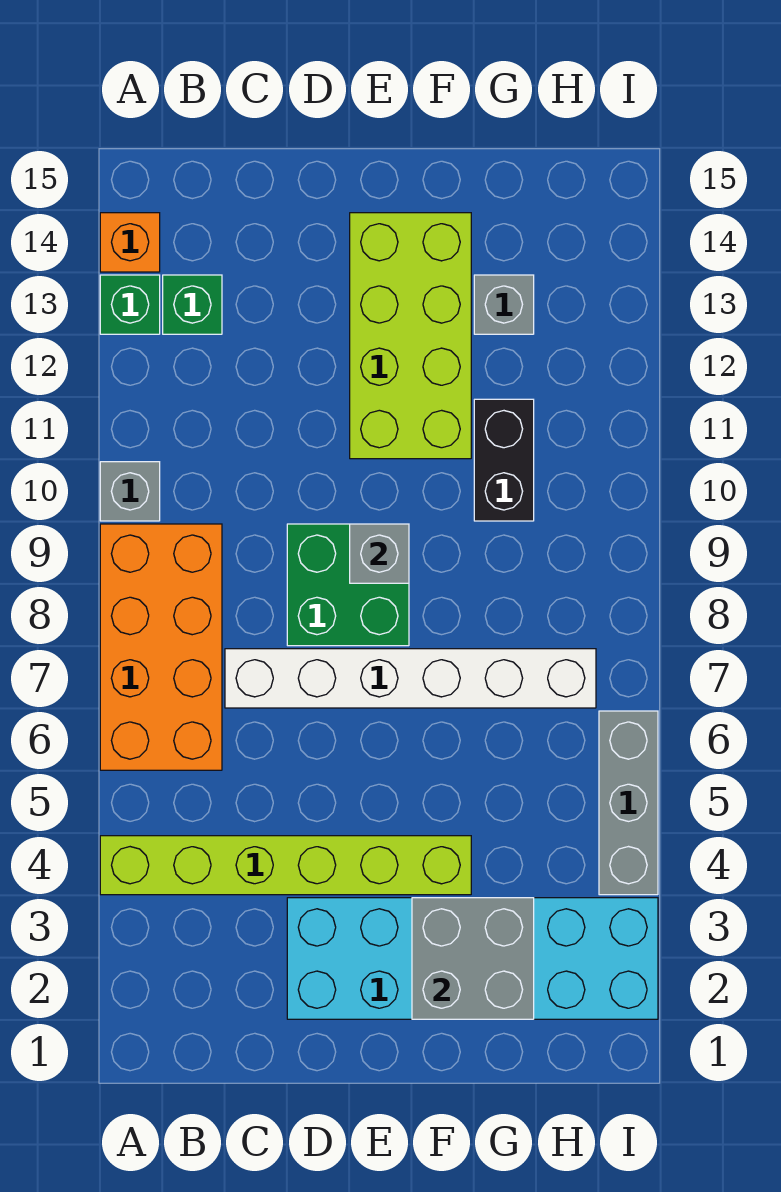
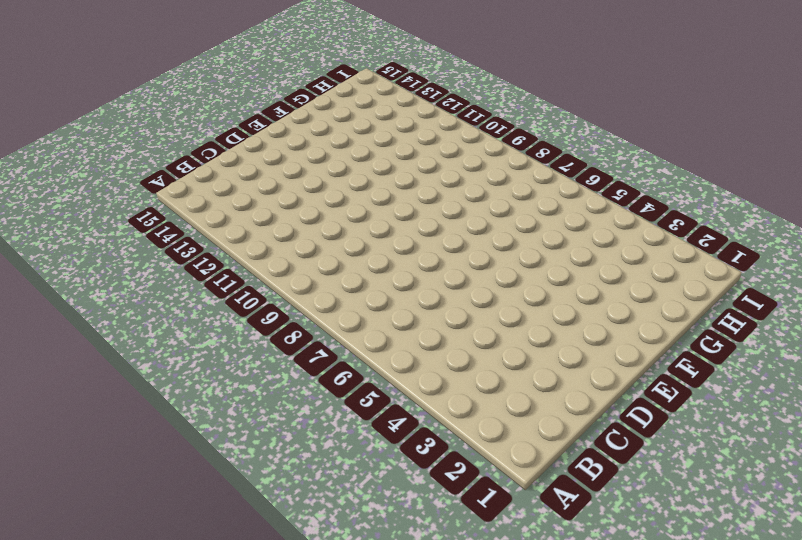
none -> lime 1x6 brick [100,836,471,895]
none -> orange 2x4 brick [100,524,222,770]
none -> grey 1x1 brick [100,462,160,521]

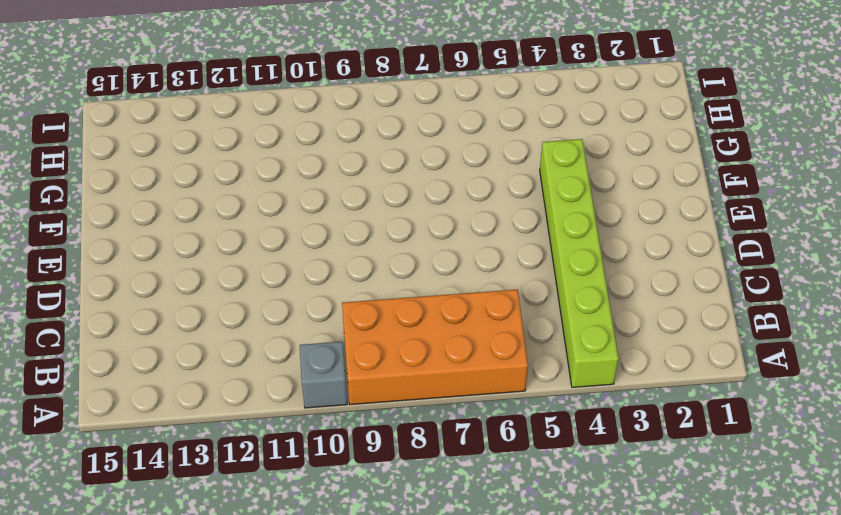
none -> green 1x1 brick [100,275,160,334]
none -> orange 1x1 brick [100,213,160,272]
none -> green 1x1 brick [163,275,222,334]

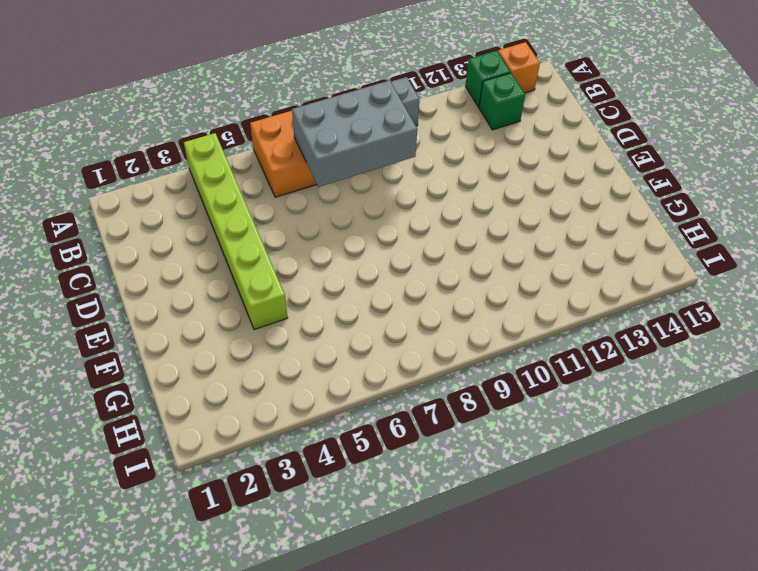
grey 2x3 brick [292,80,417,187] -> none
none -> white 1x6 brick [225,649,596,708]
none -> cyan 2x6 brick [287,898,658,1019]
none -> green 2x2 brick [287,524,409,646]

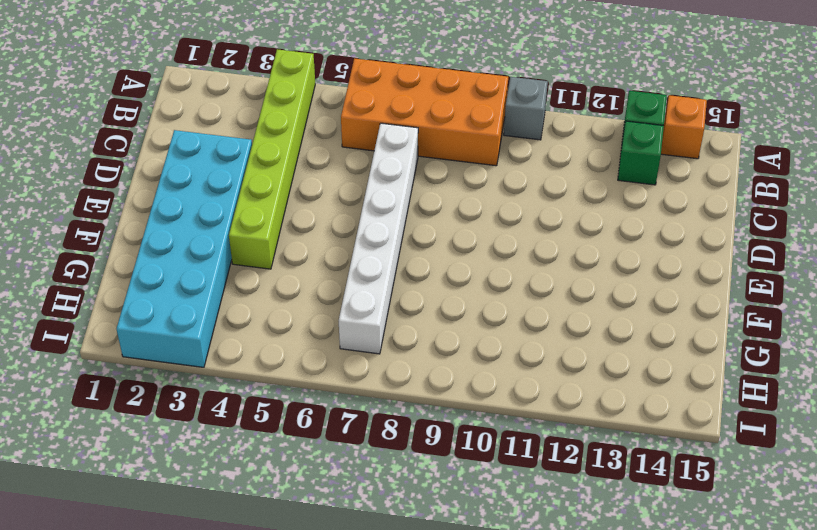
none -> green 2x2 brick [287,524,409,646]
none -> lime 2x4 brick [350,213,471,459]
none -> black 1x2 brick [474,399,534,521]

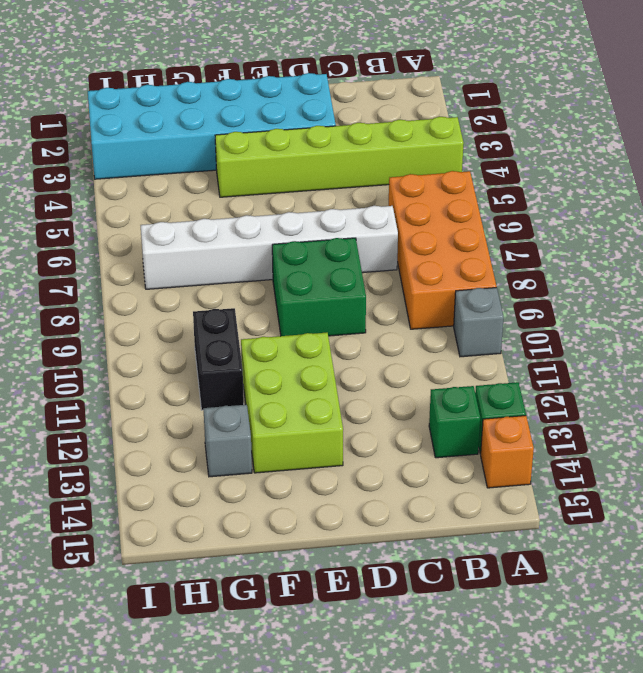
lime 2x3 brick [241,333,343,473] -> lime 2x4 brick [350,213,471,459]
none -> grey 1x3 brick [599,711,658,895]
none -> grey 1x1 brick [350,524,409,583]
none -> grey 2x2 brick [412,898,534,1019]

